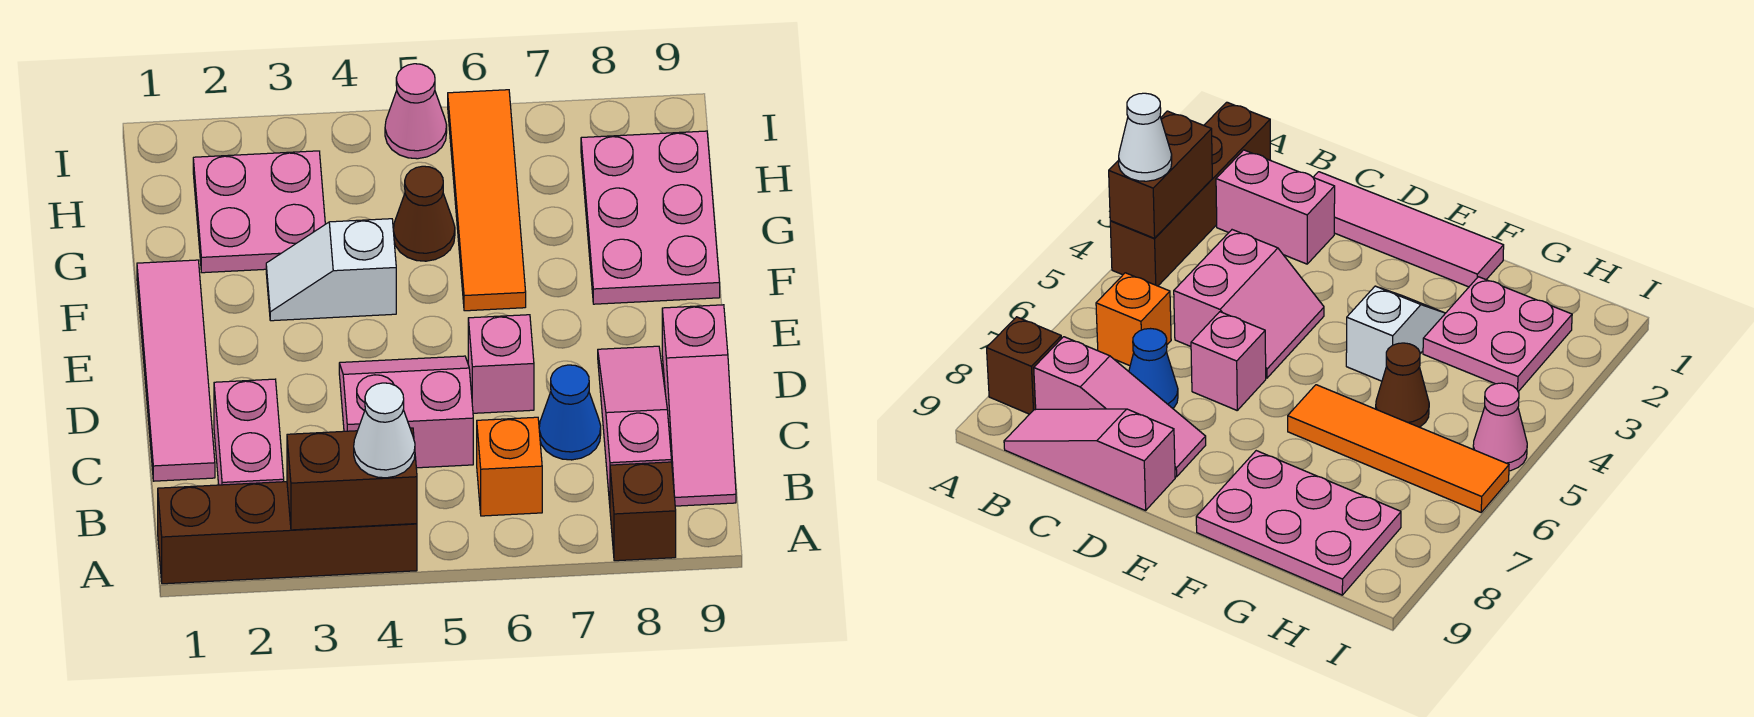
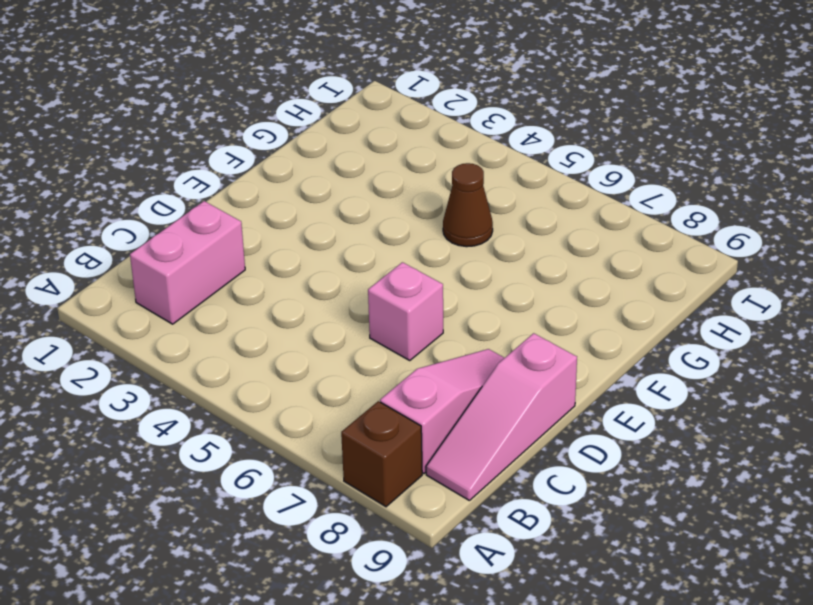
none -> brown 1x4 brick [158,482,417,584]
none -> orange 1x1 brick [477,417,542,516]
none -> pink 1x4 tile [137,260,215,481]

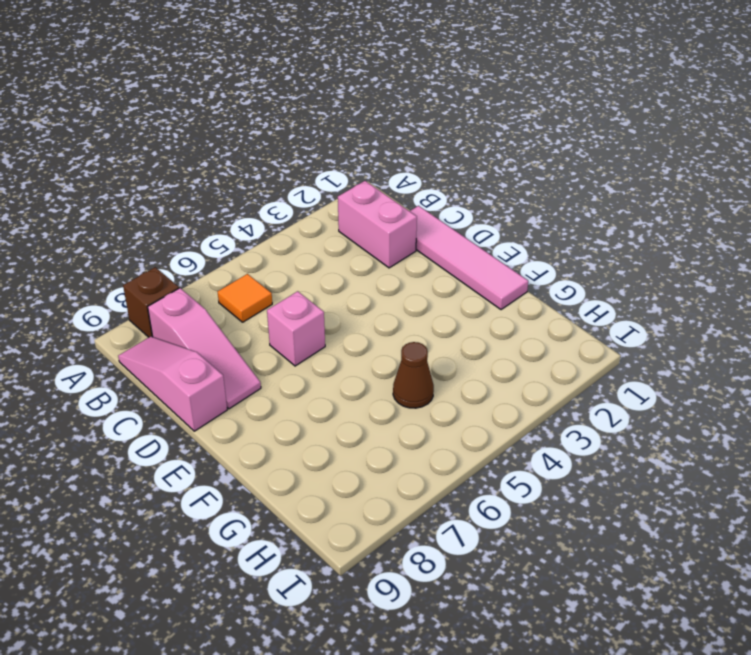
orange 1x1 tile [217,274,272,322] -> orange 1x1 brick [477,417,542,516]
none -> brown 1x4 brick [158,482,417,584]
none -> pink 2x2 slope [339,356,473,468]
none -> blue 1x1 cone [539,365,601,460]

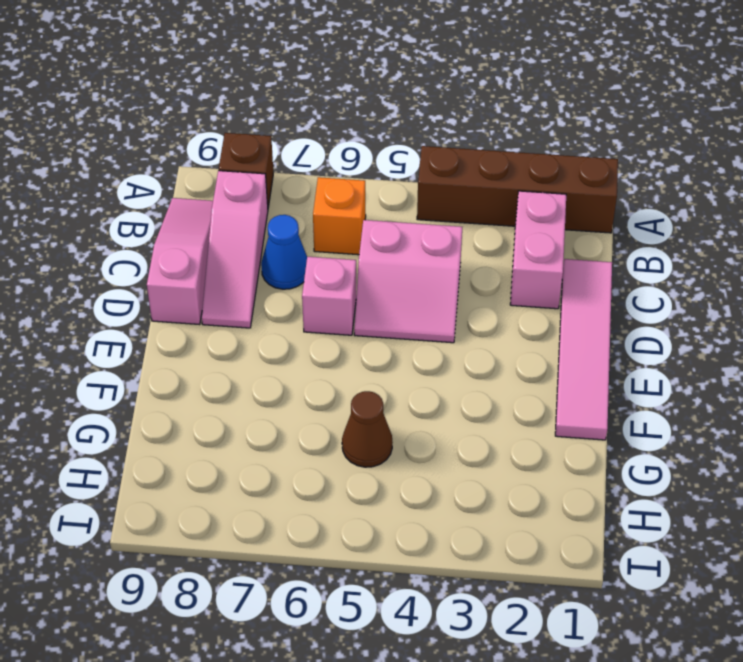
none -> white 1x2 slope [266,219,396,321]
none -> orange 1x4 tile [448,90,526,311]
none -> pink 2x3 plate [581,131,720,304]

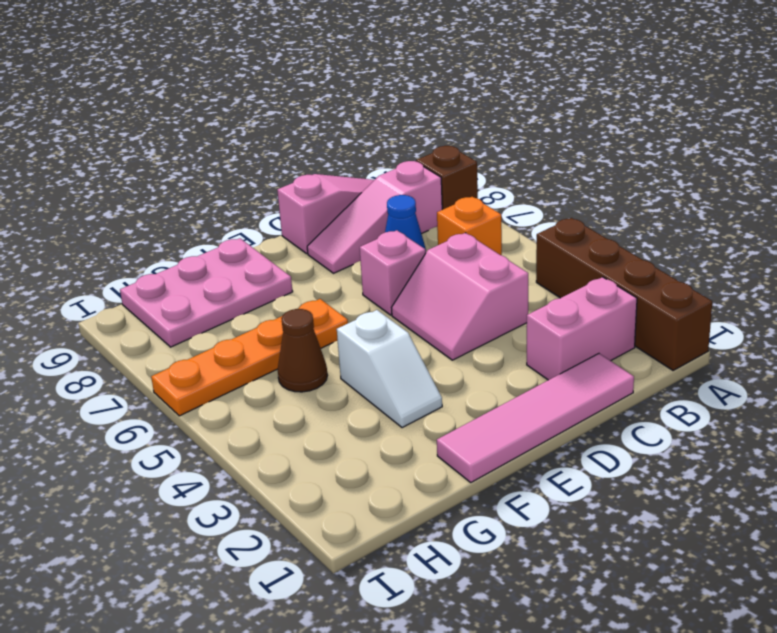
orange 1x4 plate [151,299,348,416] -> orange 1x4 tile [448,90,526,311]
none -> pink 2x2 plate [193,151,325,273]
none -> pink 1x1 cone [385,64,447,159]
none -> brown 1x2 brick [287,428,417,530]

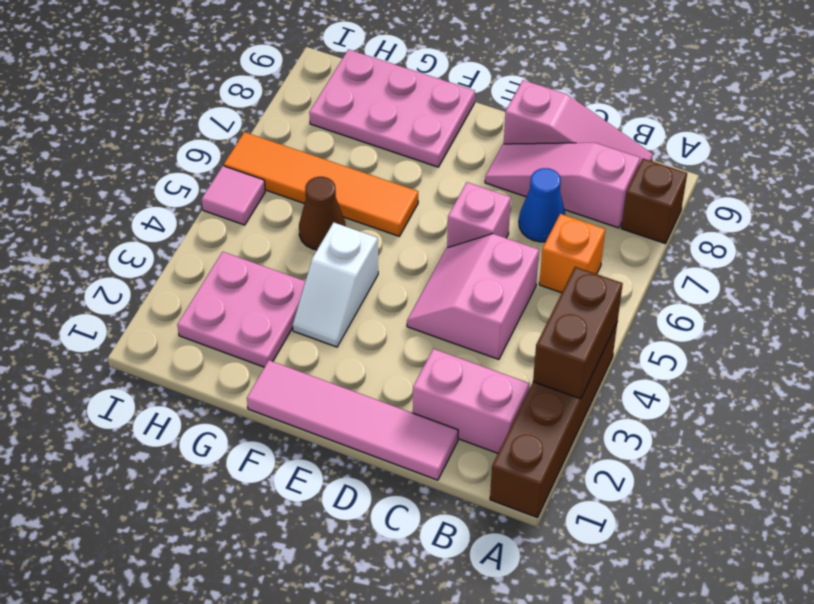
pink 1x1 tile [202,166,265,225] -> pink 1x1 cone [385,64,447,159]
none -> white 1x1 cone [354,383,415,478]

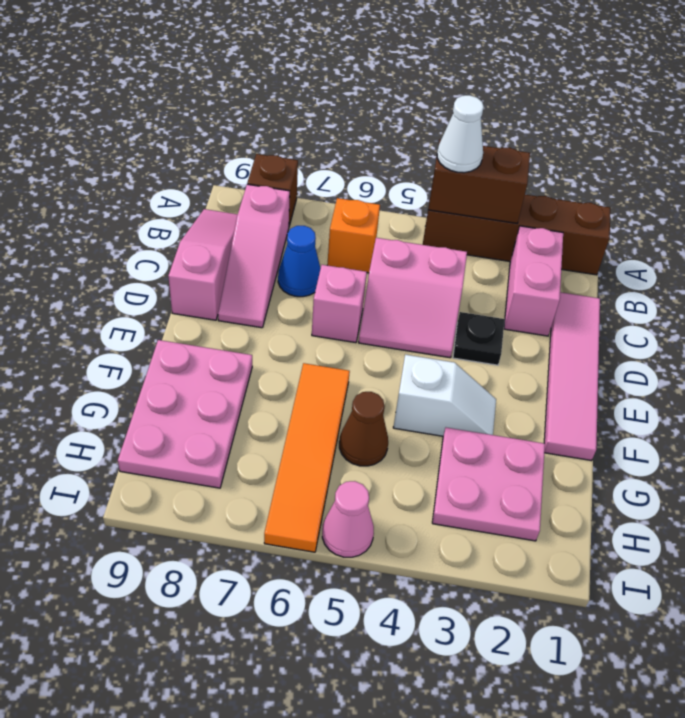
black 1x1 plate [453,312,505,365] -> none

